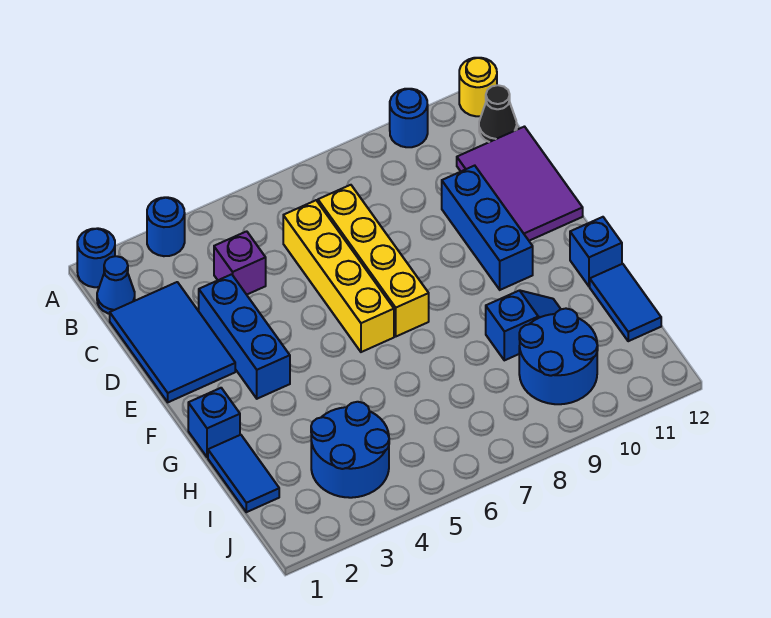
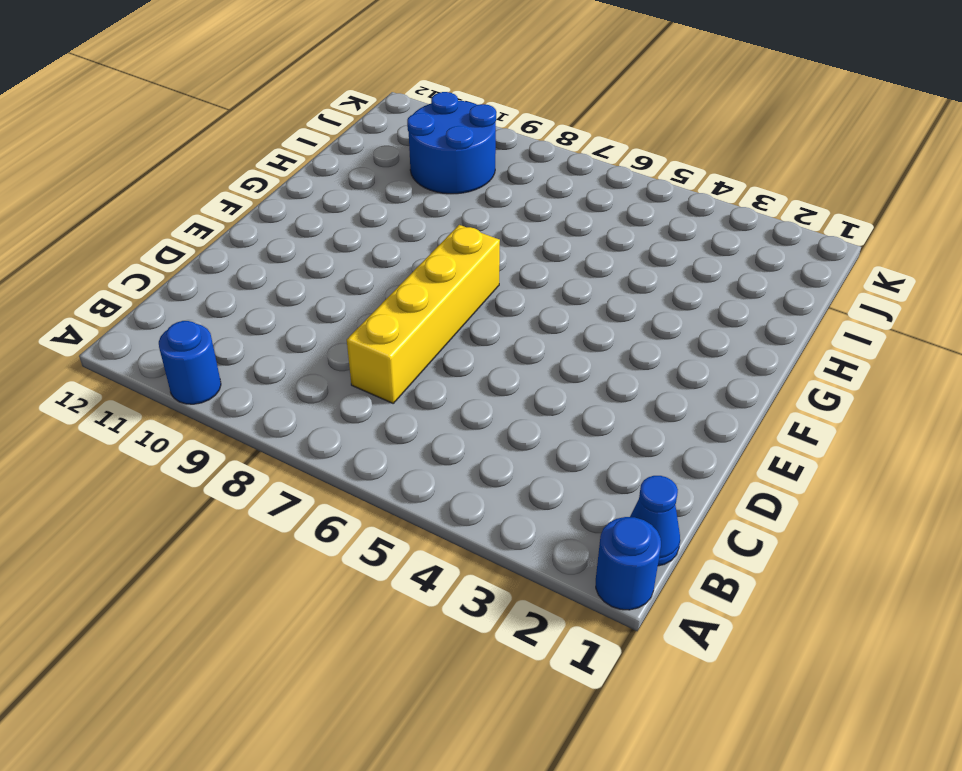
none -> blue 1x1 round brick [147,197,185,256]
none -> yellow 1x1 round brick [459,58,497,116]
none -> black 1x1 cone [479,85,517,142]

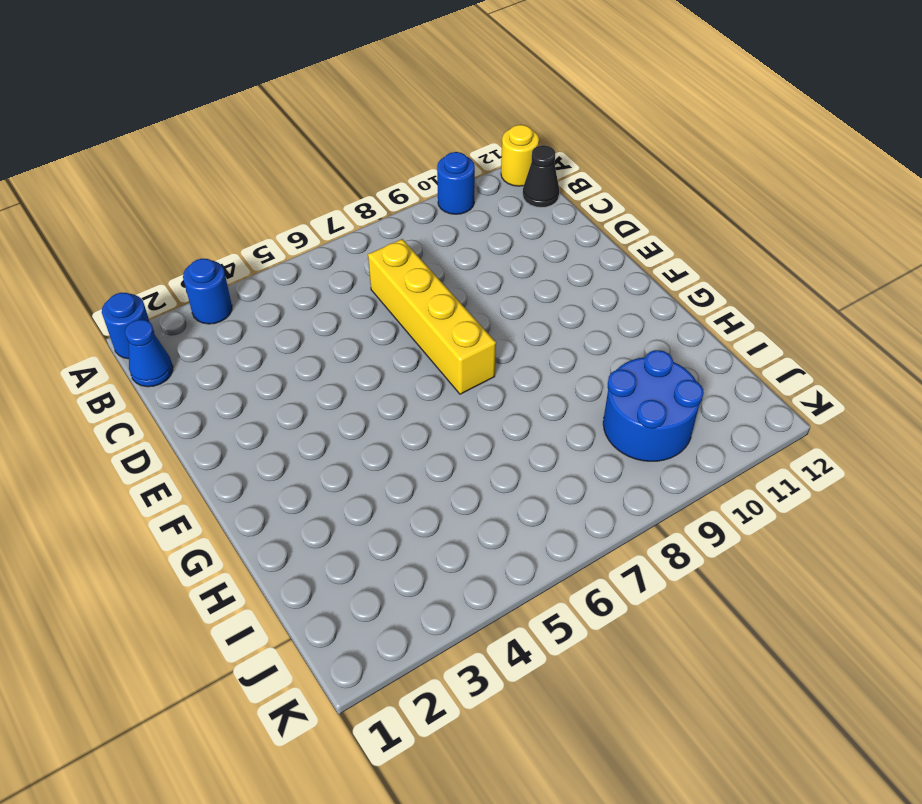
none -> blue 2x3 tile [110,282,235,402]
none -> purple 1x1 brick [214,231,266,295]
none -> yellow 1x4 brick [283,200,394,352]

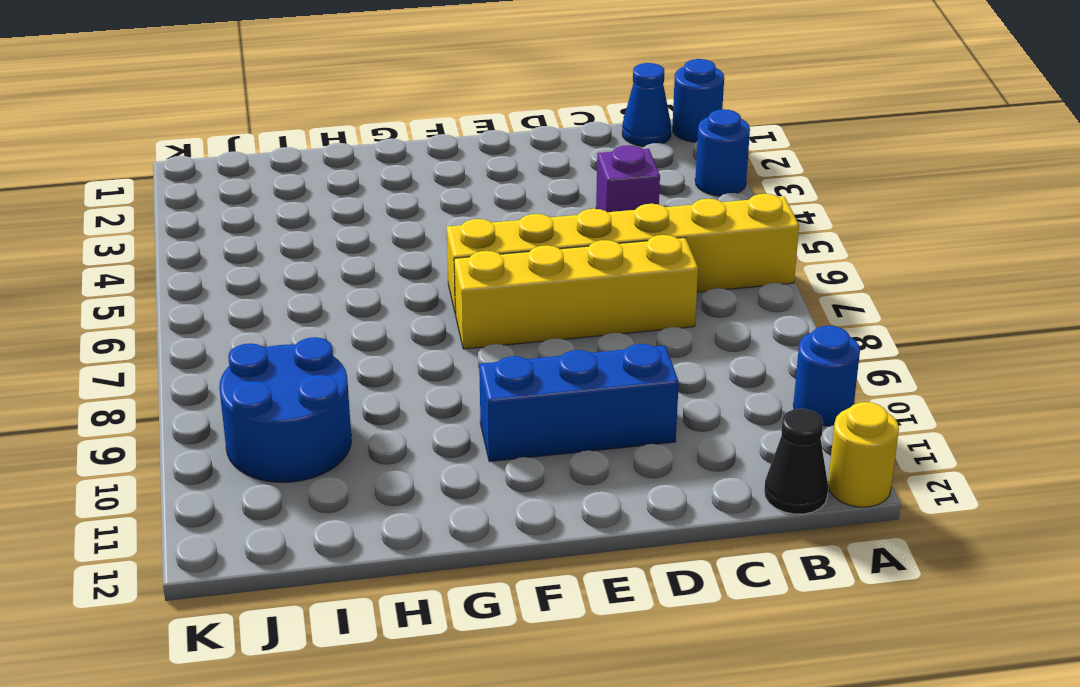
yellow 1x6 brick [447,194,799,315] -> yellow 1x4 brick [283,200,394,352]
none -> blue 2x3 tile [110,282,235,402]
none -> purple 2x3 tile [457,127,583,241]
none -> blue 1x3 brick [199,274,290,399]

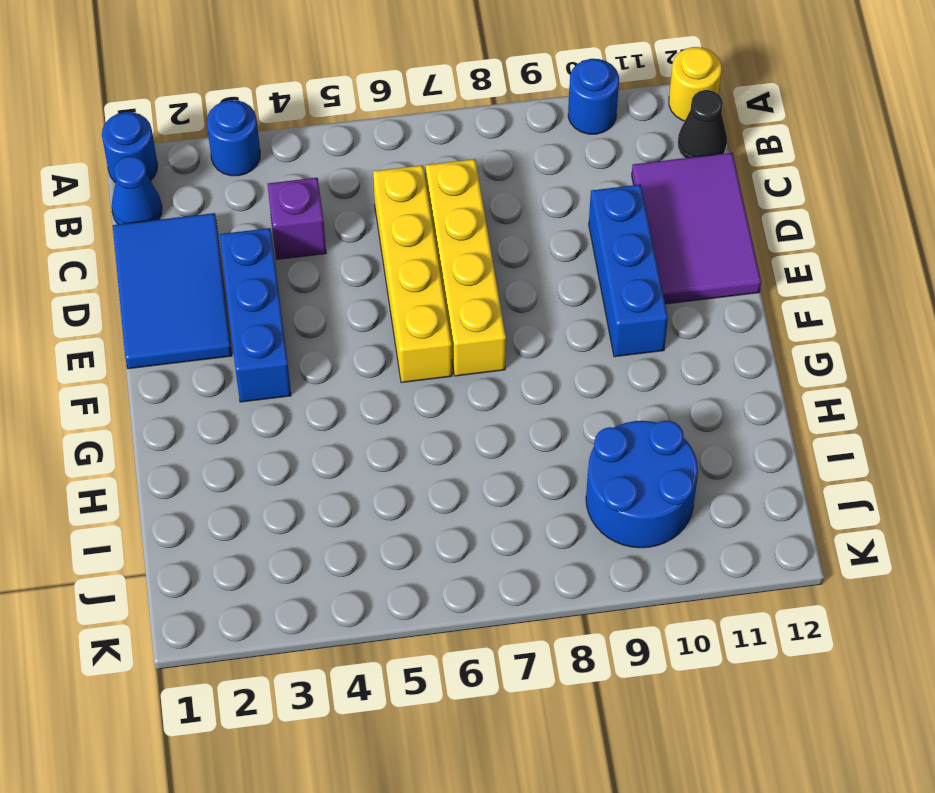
none -> blue 1x1 brick [188,388,240,457]
none -> blue 1x1 brick [570,217,622,286]
none -> blue 1x2 tile [208,435,279,512]

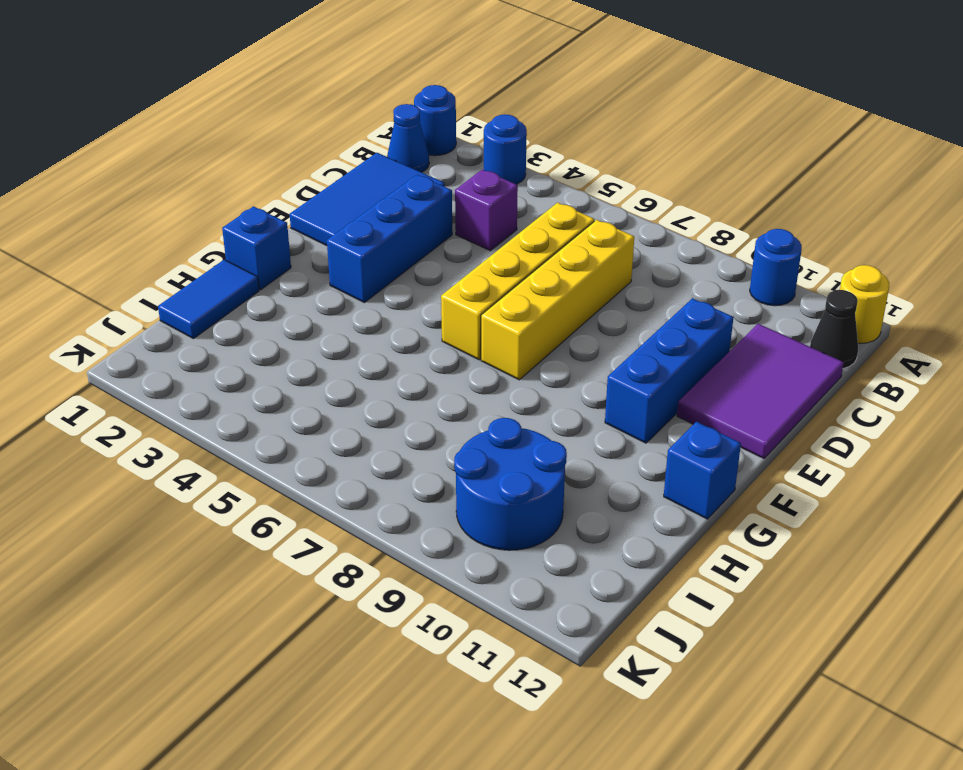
none -> blue 1x2 slope [486,290,561,360]
none -> blue 1x2 tile [590,264,661,341]
none -> blue 2x2 round brick [311,402,389,498]

